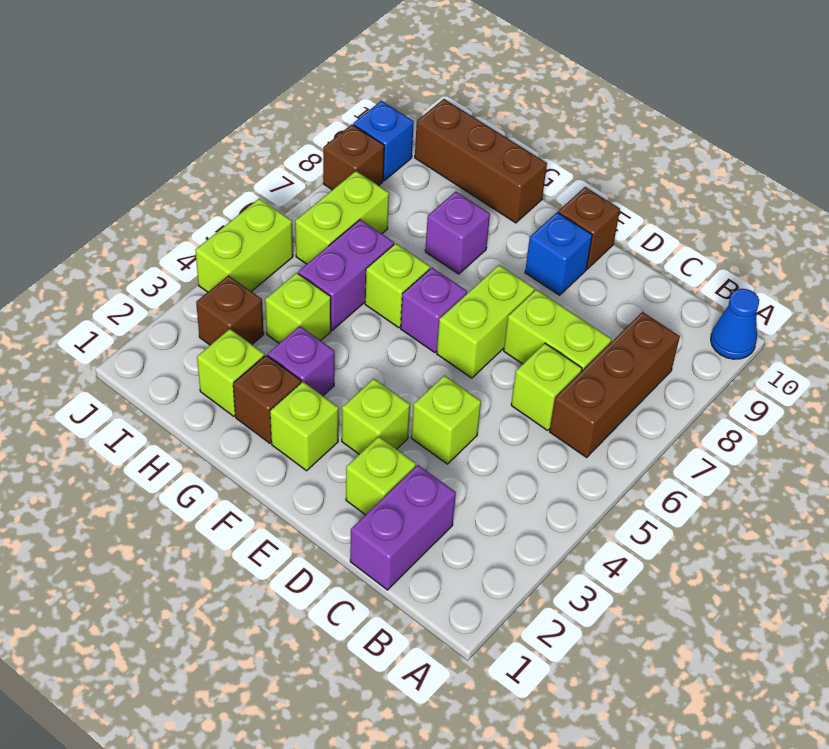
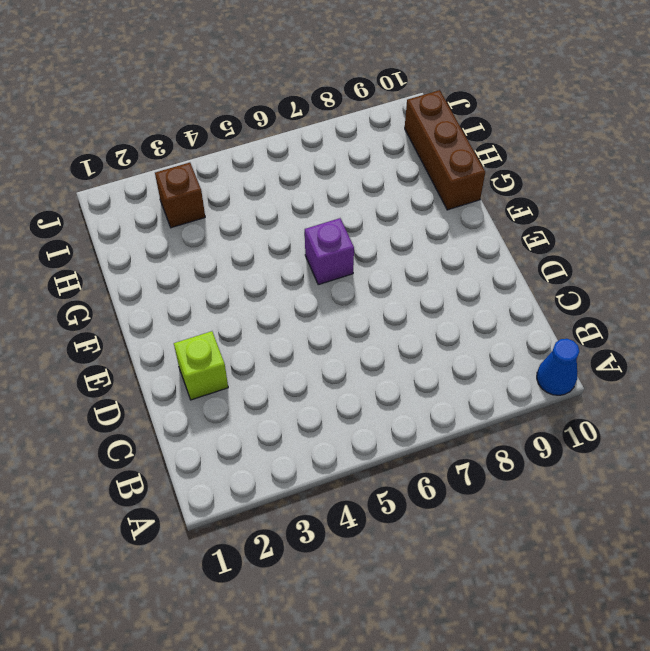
none -> brown 1x3 brick [550,312,680,457]
none -> purple 1x2 brick [350,465,456,590]
none -> lime 1x1 brick [511,343,582,430]

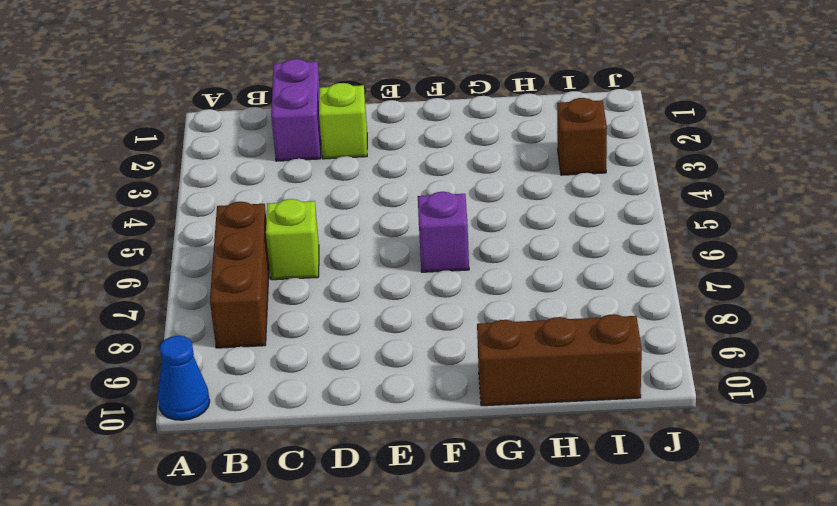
none -> lime 1x2 brick [504,290,612,371]
none -> lime 1x1 brick [411,375,481,464]
none -> lime 1x1 brick [342,379,410,454]

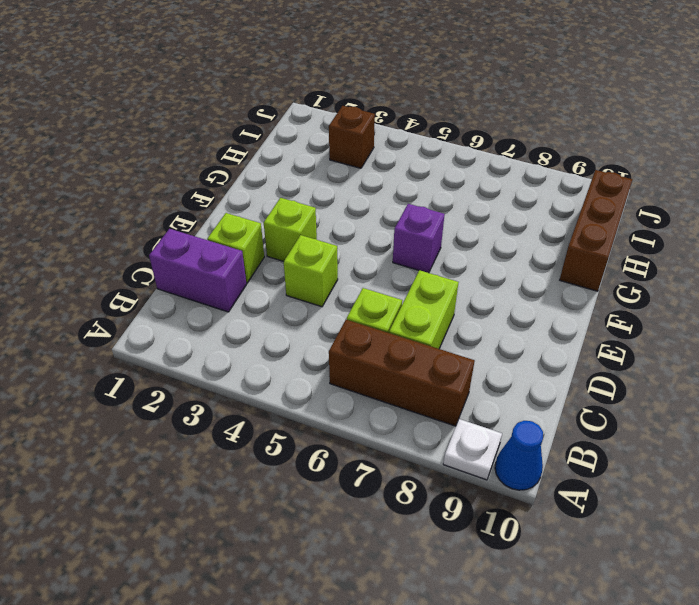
white 1x1 plate [443,419,502,480] -> none
none -> lime 1x2 brick [437,265,535,378]
none -> blue 1x1 brick [525,212,592,295]
none -> brown 1x1 brick [558,187,620,269]

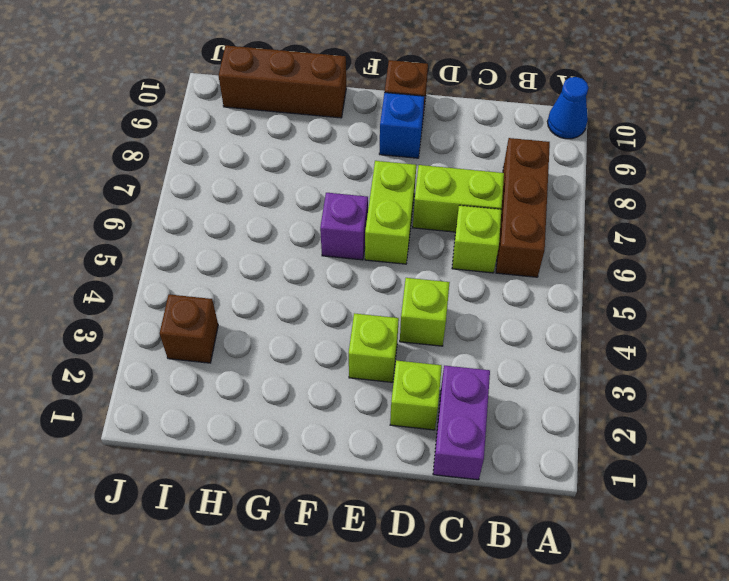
none -> lime 1x1 brick [270,382,339,471]
none -> brown 1x1 brick [233,355,301,443]
none -> purple 1x1 brick [268,326,335,396]

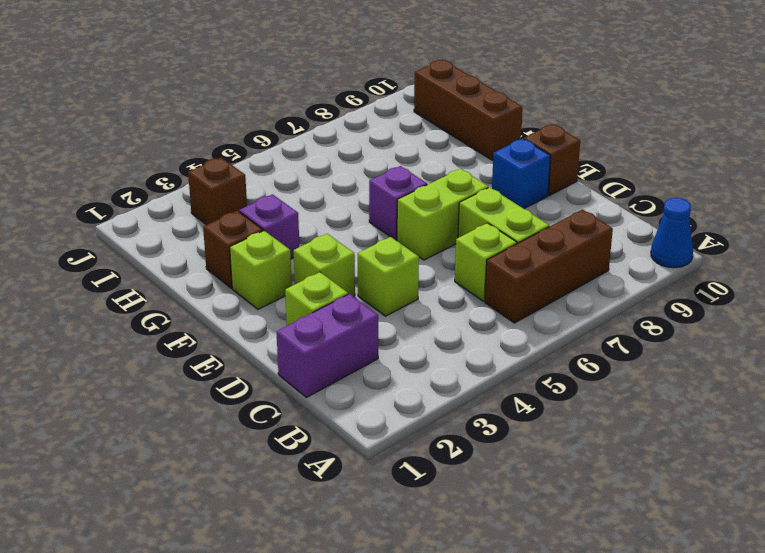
none -> lime 1x1 brick [365,243,430,328]
none -> purple 1x1 brick [425,192,490,274]
none -> lime 1x1 brick [197,329,264,416]

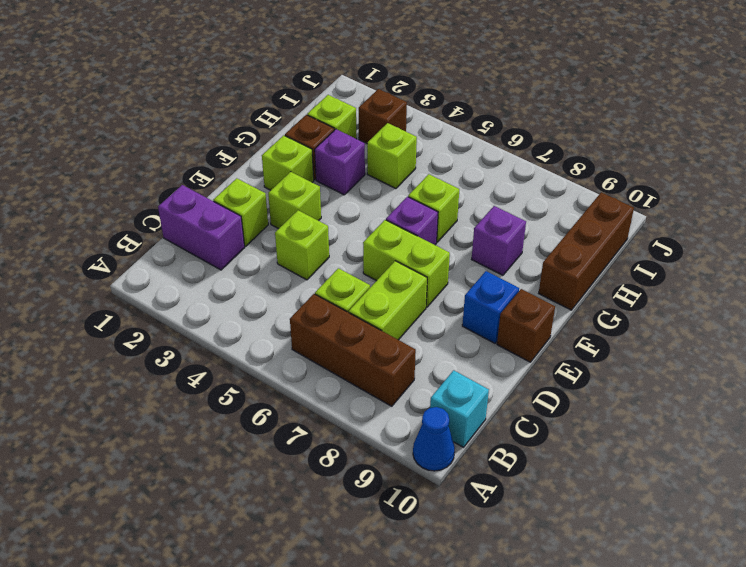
cyan 1x1 brick [430,370,489,447] -> none
none -> purple 1x2 brick [298,220,394,330]
none -> lime 1x2 brick [295,171,389,264]
none -> lime 1x2 brick [196,198,293,292]

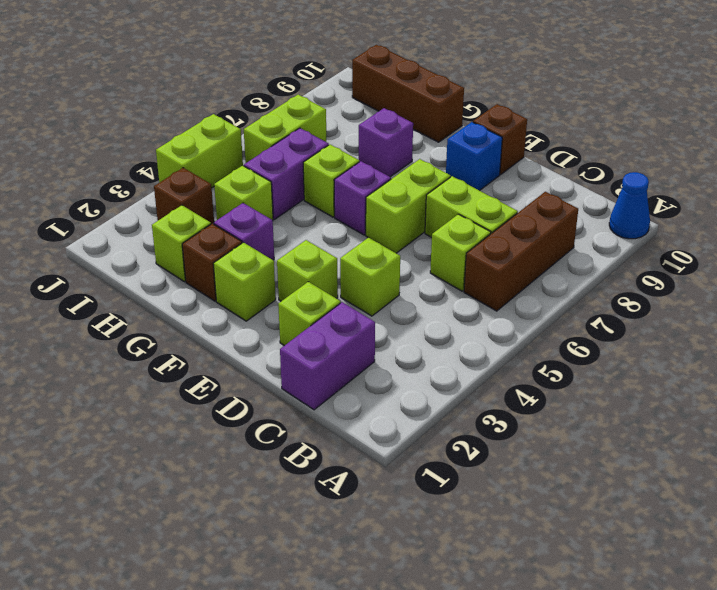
none -> brown 1x1 brick [323,125,384,190]
none -> blue 1x1 brick [353,101,414,180]

